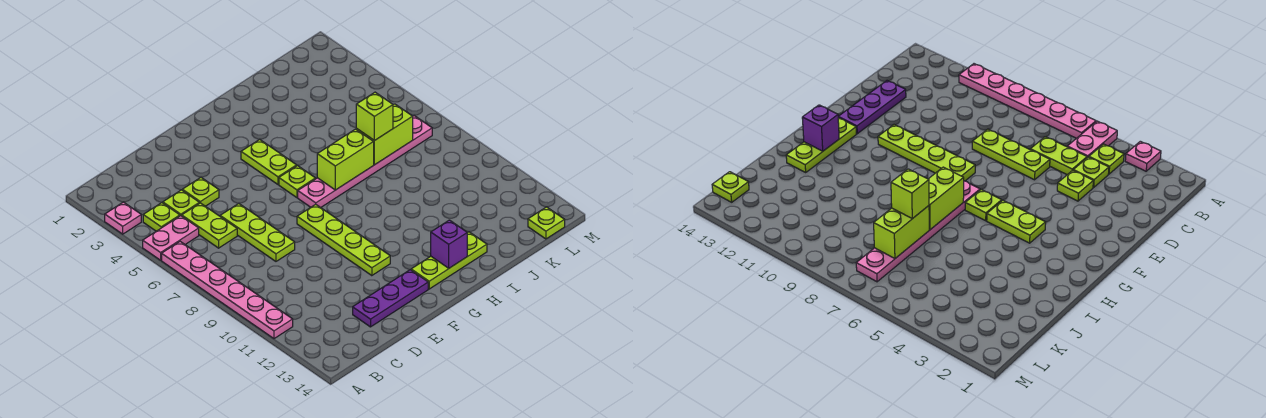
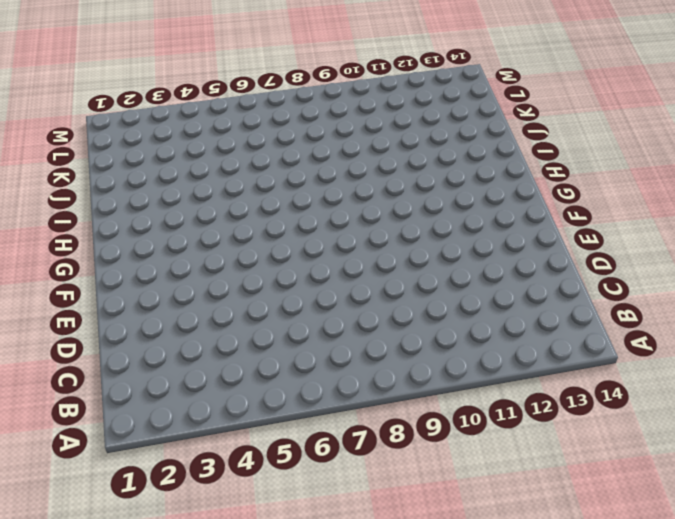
none -> pink 1x1 plate [105,202,141,234]
none -> pink 1x2 plate [143,216,199,260]
none -> pink 1x6 plate [162,241,293,339]

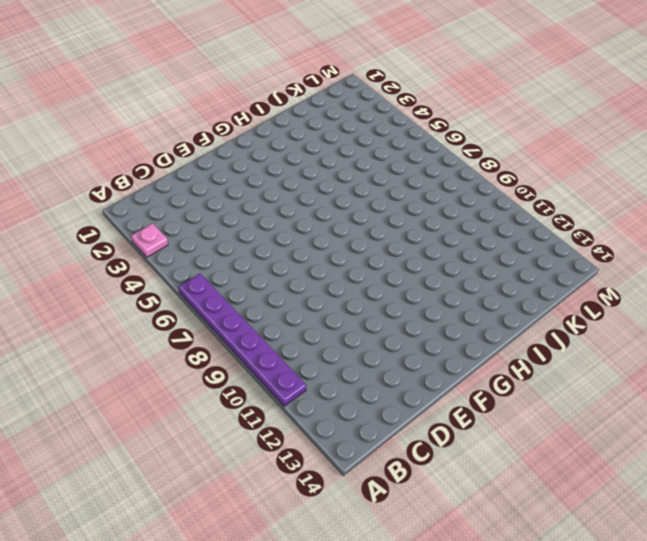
purple 1x6 plate [179,274,306,406] -> pink 1x6 plate [162,241,293,339]
none -> pink 1x2 plate [143,216,199,260]
none -> lime 1x1 plate [143,203,180,231]
none -> lime 1x1 plate [163,190,199,216]

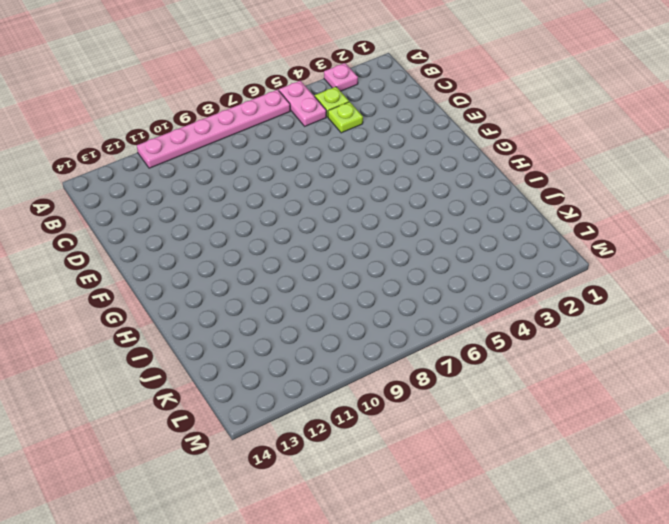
none -> lime 1x2 plate [182,203,237,248]
none -> lime 1x1 plate [182,178,219,206]
none -> lime 1x3 plate [220,204,295,261]

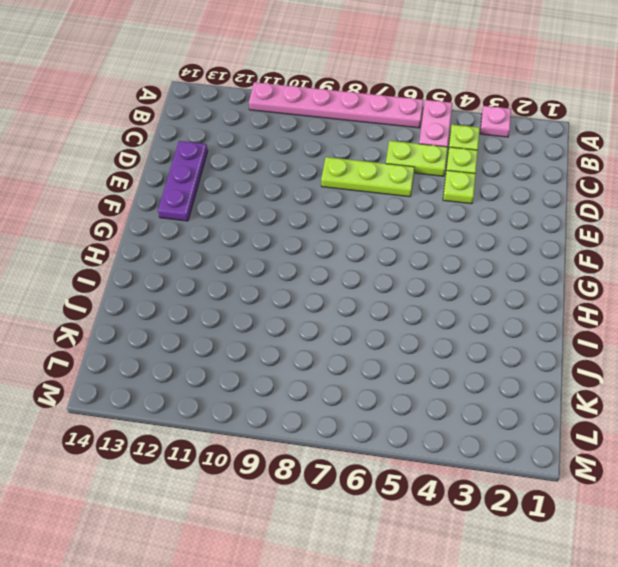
none -> lime 1x4 plate [297,204,390,276]
none -> lime 1x2 plate [241,139,297,184]
none -> lime 1x1 plate [279,166,316,198]

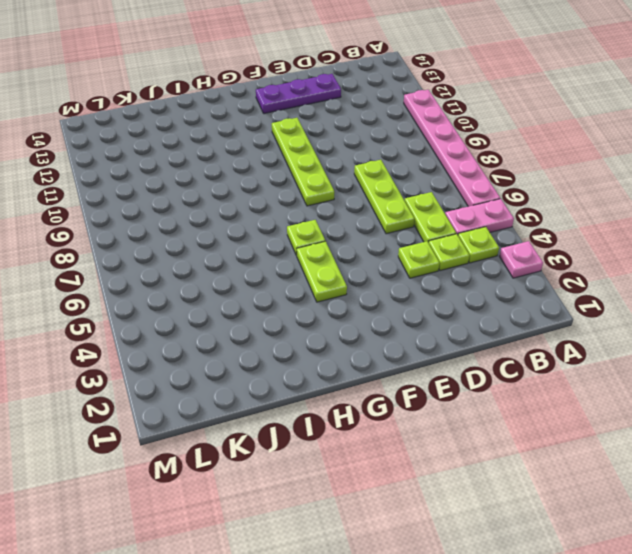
none -> pink 1x6 plate [298,116,432,208]
none -> lime 1x3 plate [411,232,487,289]
none -> lime 1x1 plate [528,207,565,239]

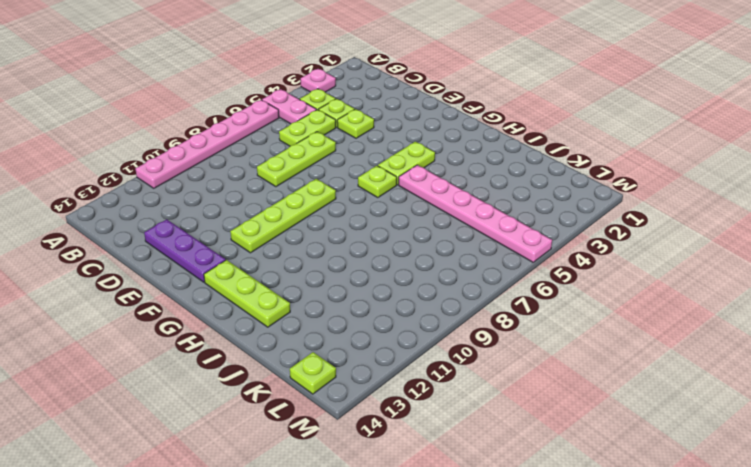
pink 1x6 plate [399,165,552,262] -> pink 1x6 plate moved to [298,116,432,208]
none -> lime 1x2 brick [317,129,374,190]
none -> purple 1x1 brick [431,220,467,268]
none -> lime 1x2 brick [356,104,413,165]

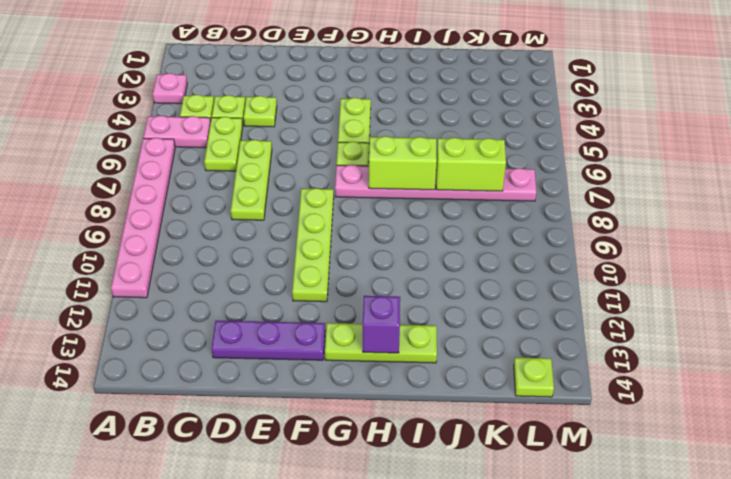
none -> lime 1x1 brick [356,92,393,141]

